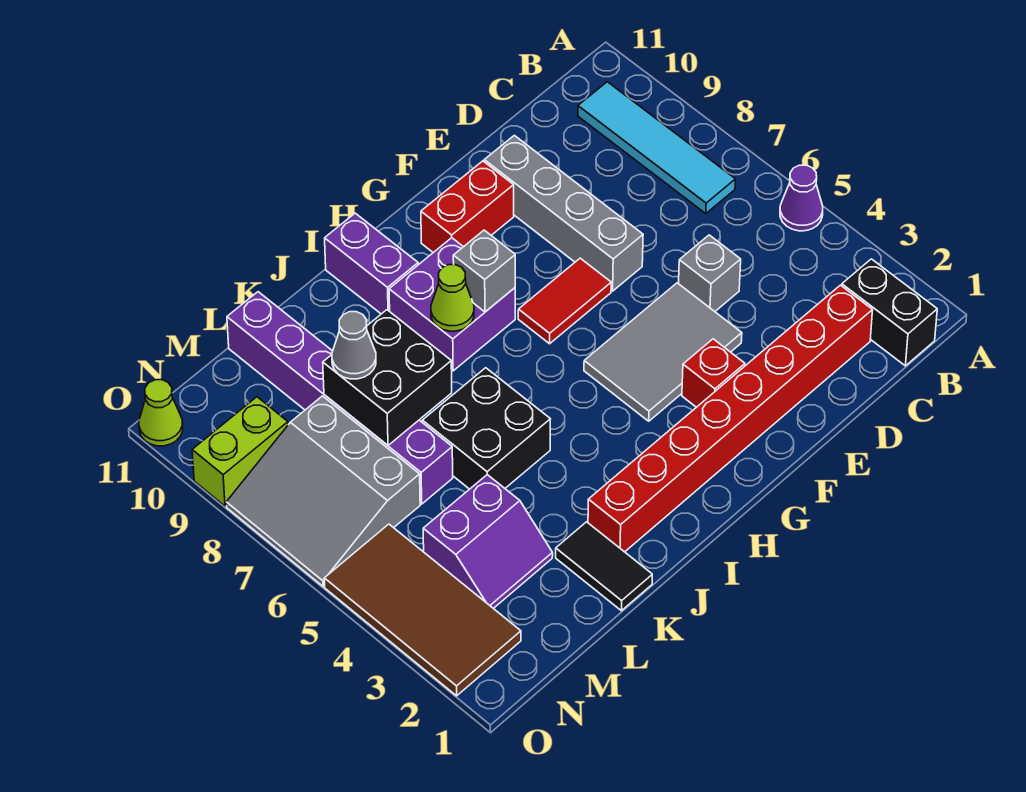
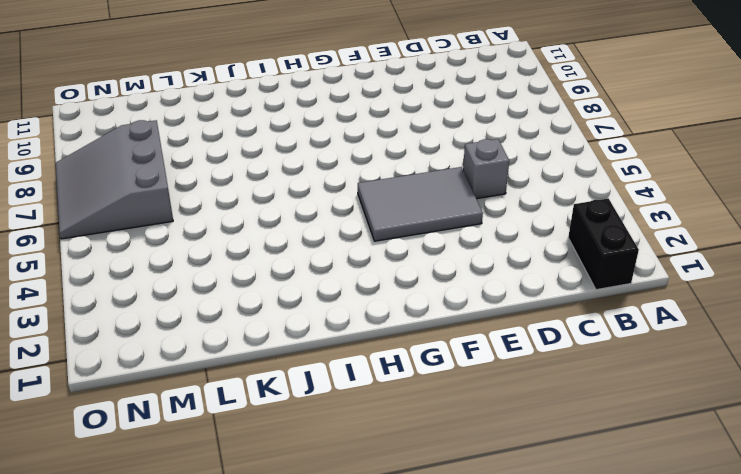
none -> purple 1x1 cone [780,165,823,231]
none -> cyan 1x4 tile [578,82,736,214]
none -> red 1x8 brick [588,285,873,552]

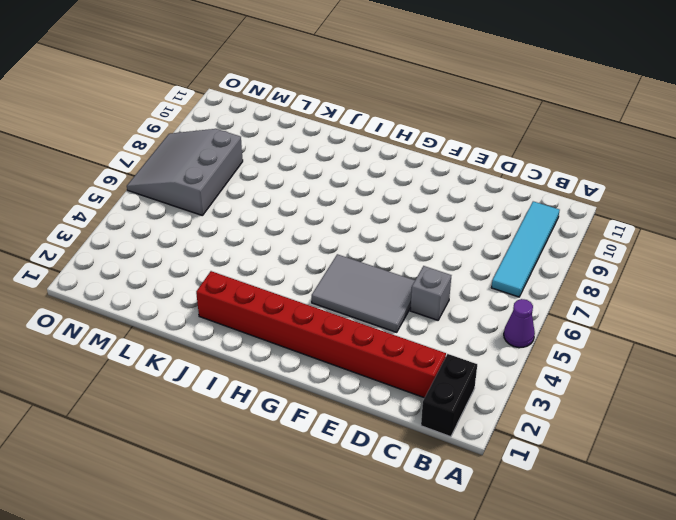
none -> grey 1x4 brick [484,135,643,291]
none -> red 1x1 brick [682,339,745,407]
none -> red 1x2 tile [518,258,611,344]

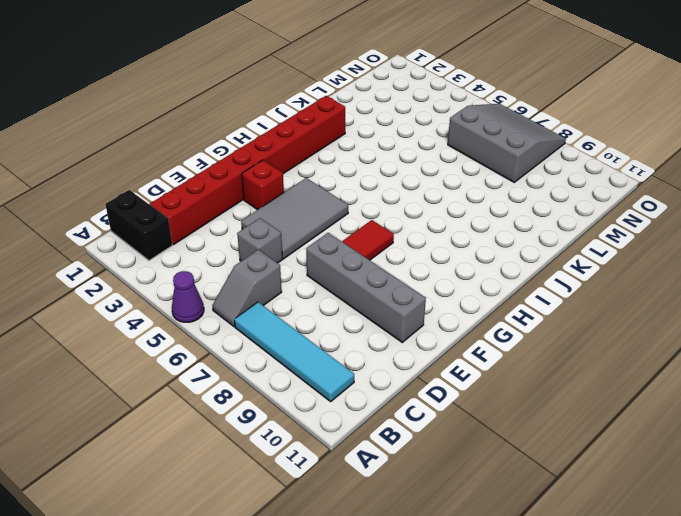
grey 1x2 slope [212,250,282,327] -> none
none -> red 1x2 brick [421,161,514,253]
none -> purple 2x2 brick [389,238,515,371]
none -> purple 1x2 brick [325,213,418,314]

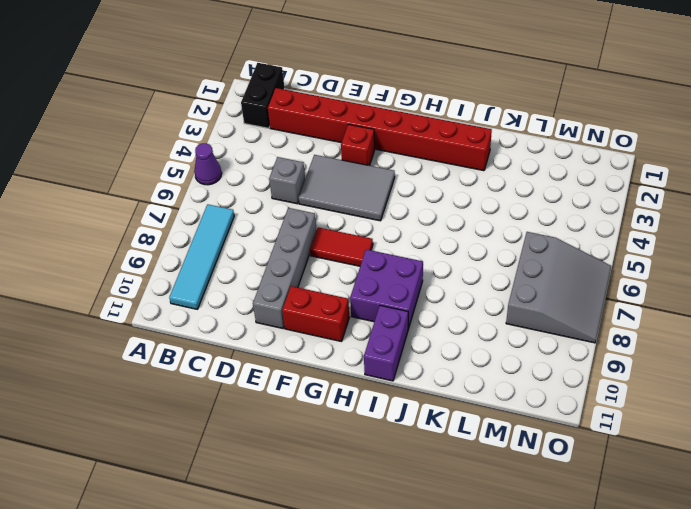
none -> black 2x2 brick [422,368,550,489]
none -> black 1x2 tile [556,522,652,611]
none -> purple 2x2 slope [423,475,553,608]

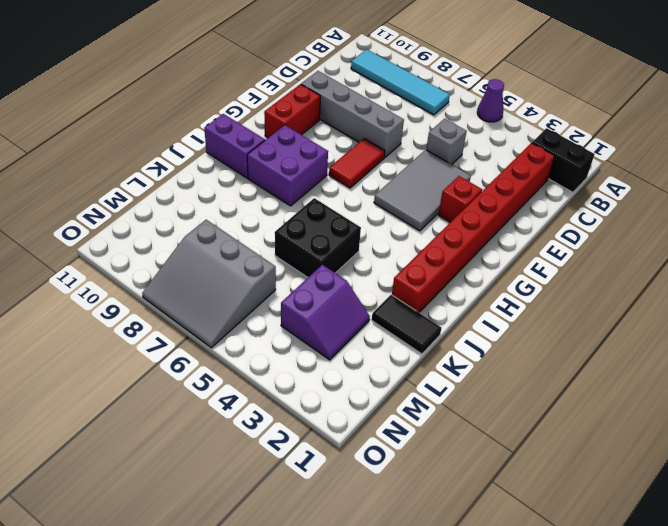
none -> purple 1x6 brick [227,292,453,504]
none -> brown 2x4 tile [324,524,521,696]
none -> lime 1x2 brick [192,397,288,506]

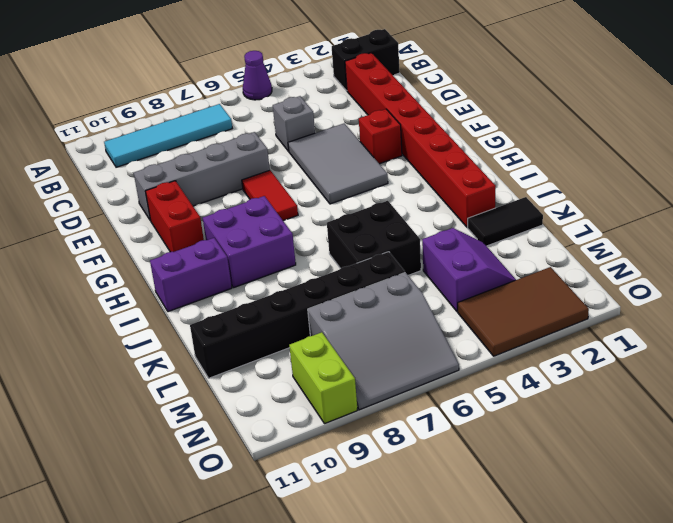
black 1x6 brick [190,252,405,378] -> purple 1x6 brick [227,292,453,504]
brown 2x3 tile [458,267,589,356] -> brown 2x4 tile [324,524,521,696]
none -> lime 1x1 cone [139,380,183,446]
none -> grey 1x1 brick [453,230,515,312]
none -> lime 1x1 cone [431,265,474,331]

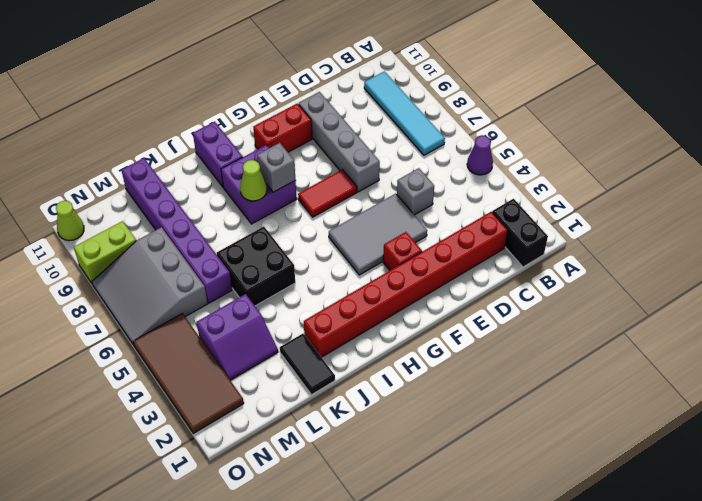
none -> black 2x2 brick [323,310,452,445]
none -> grey 1x1 cone [332,312,376,379]

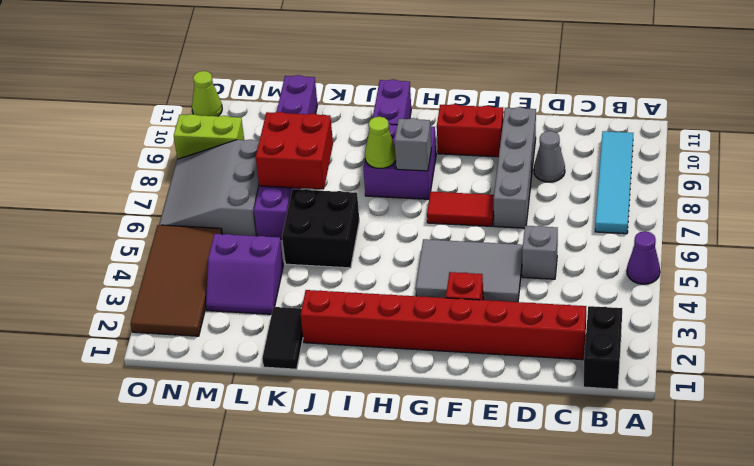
grey 1x1 cone [534,131,565,182] -> grey 1x1 cone moved to [332,312,376,379]
red 2x2 brick [256,112,333,189] -> black 2x2 brick [323,310,452,445]

